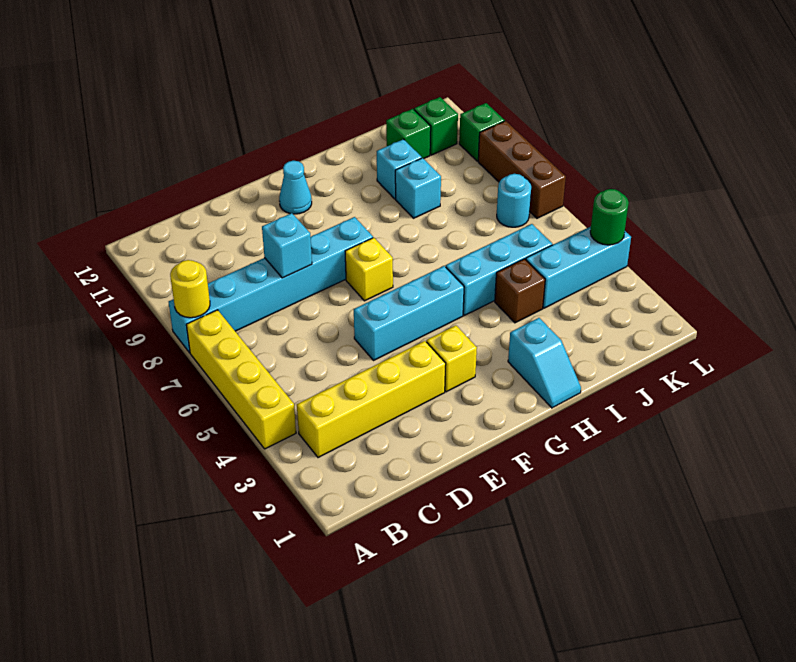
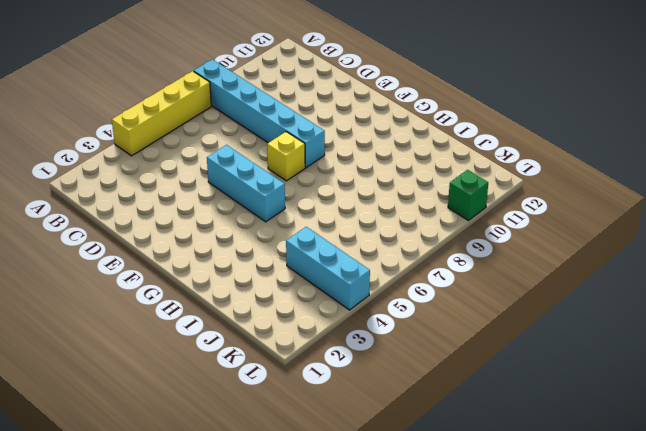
none -> yellow 1x4 brick [297,341,446,458]
none -> yellow 1x1 brick [426,325,477,392]
none -> cyan 1x1 cone [279,161,312,214]

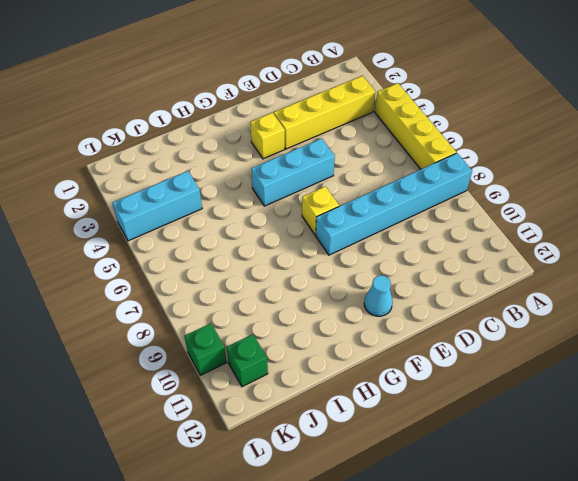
none -> cyan 1x2 slope [508,318,581,408]
none -> cyan 1x3 brick [446,224,552,315]
none -> brown 1x1 brick [495,259,545,323]

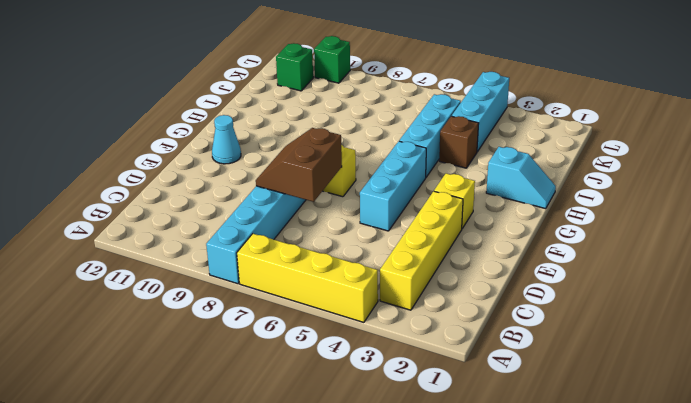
brown 2x2 slope [256,128,342,202] -> cyan 1x1 brick [262,213,312,278]
none -> cyan 1x1 brick [395,158,441,218]
none -> cyan 1x1 brick [377,139,422,199]
none -> green 1x1 brick [386,109,431,159]

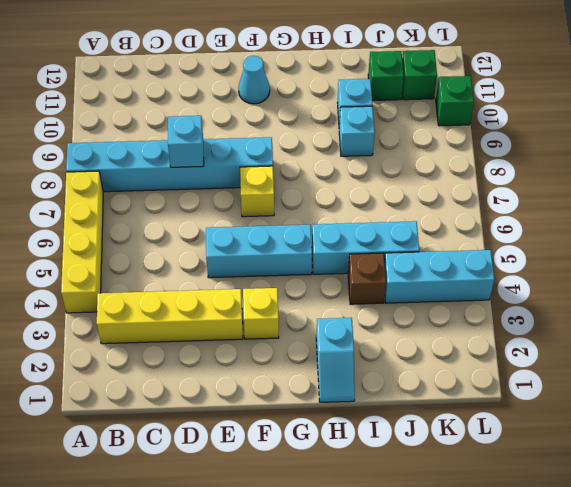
none -> cyan 1x1 round brick [497,174,531,227]
none -> brown 1x3 brick [478,121,566,218]
none -> yellow 1x1 round brick [170,260,210,318]

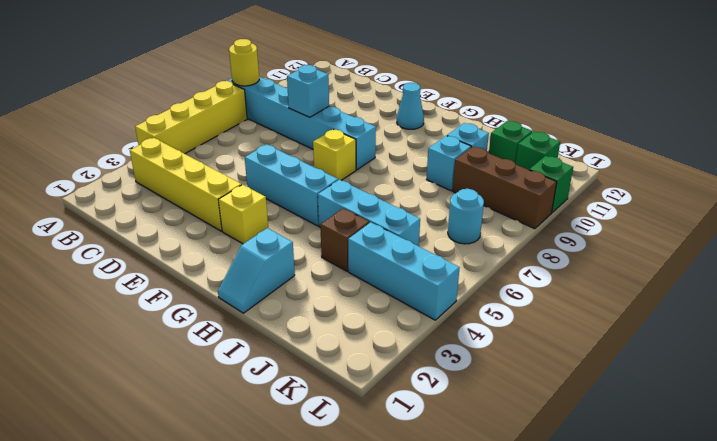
brown 1x3 brick [452,147,557,229] -> brown 1x3 brick turned to [478,121,566,218]
none -> green 1x1 round brick [590,189,629,245]

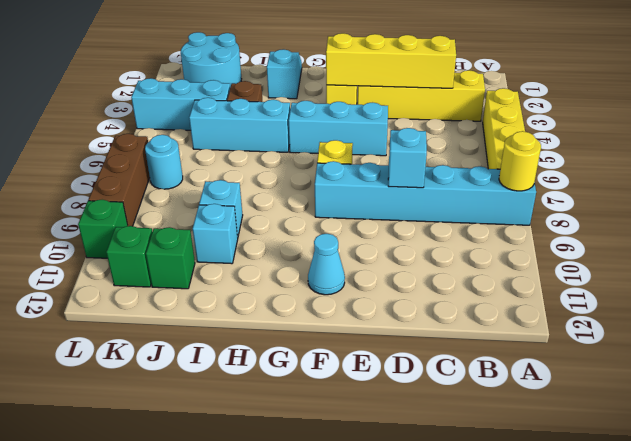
yellow 1x4 brick [326,33,456,88] -> none
cyan 2x2 round brick [181,32,241,87] -> none
none -> green 1x1 round brick [590,189,629,245]

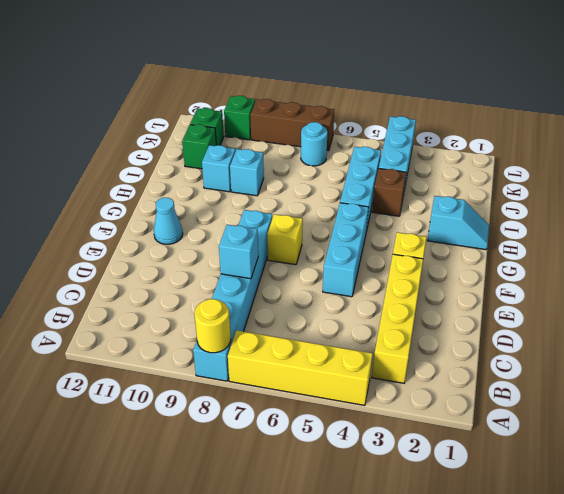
none -> green 1x1 round brick [590,189,629,245]

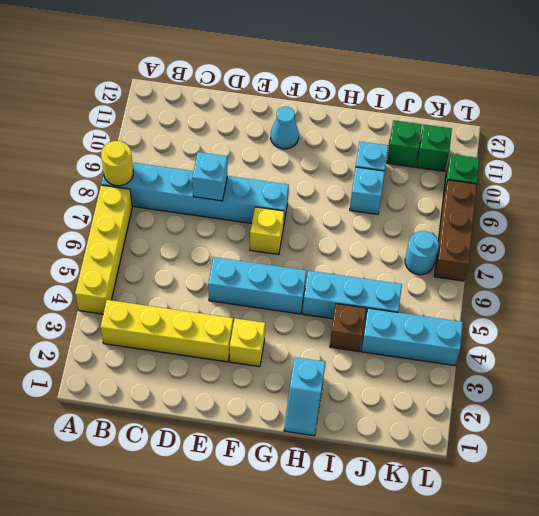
none -> green 1x1 round brick [590,189,629,245]

